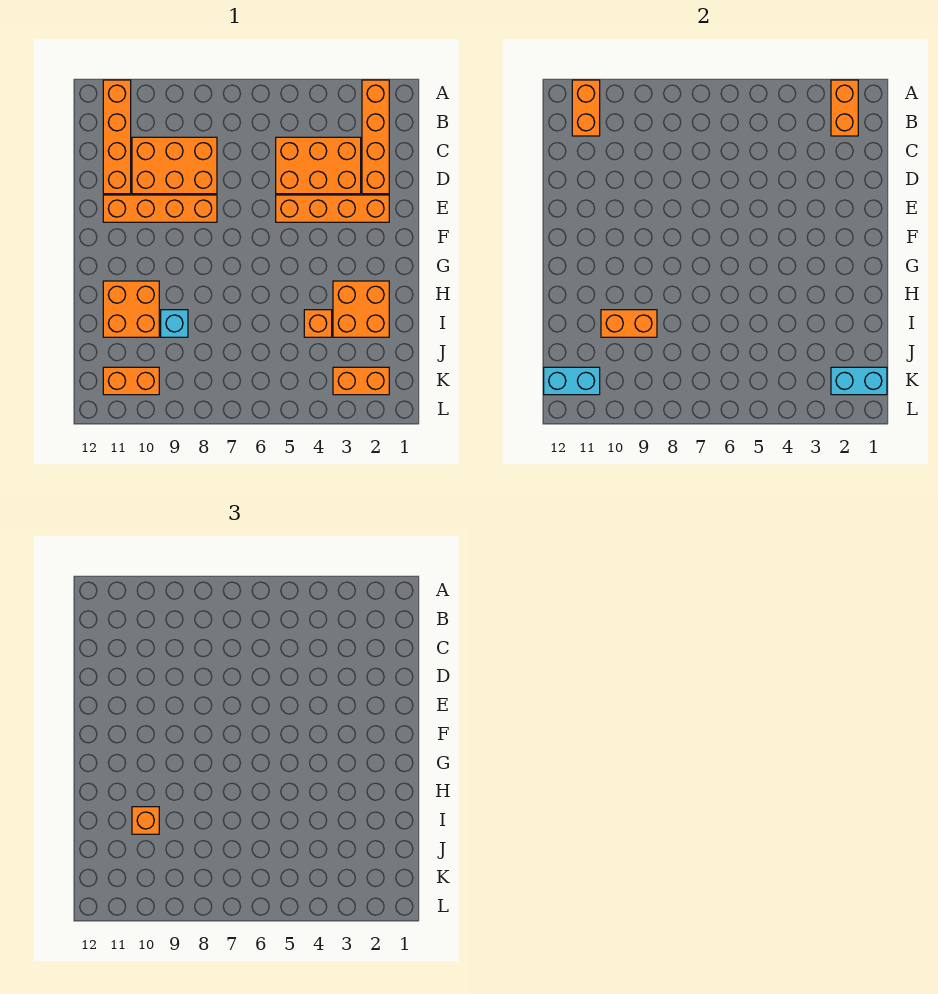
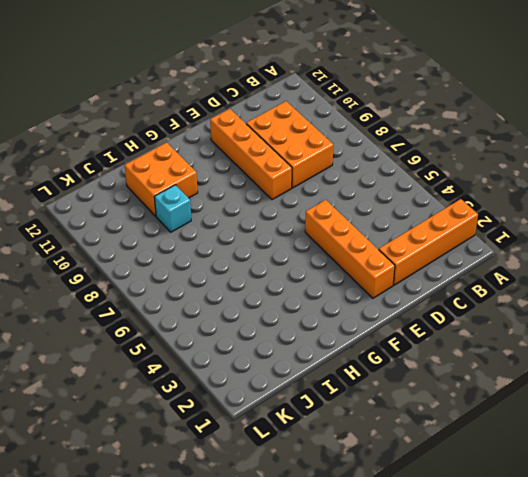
none -> orange 1x4 brick [103,80,131,194]
none -> orange 2x3 brick [276,137,361,194]
none -> orange 2x2 brick [333,281,389,337]

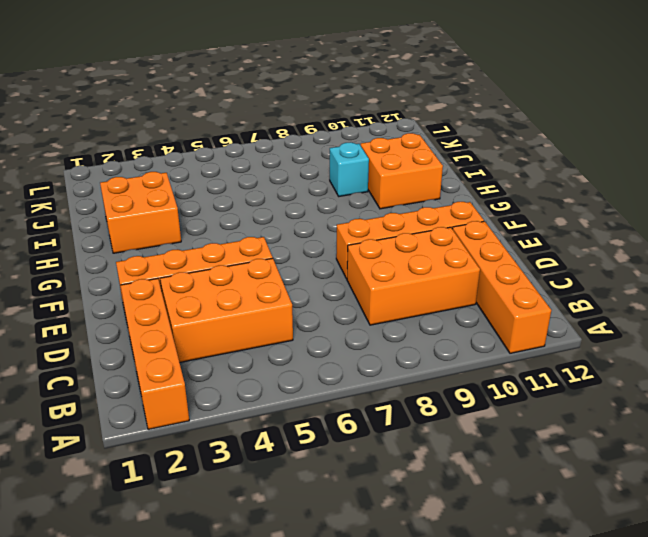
none -> orange 1x1 brick [304,310,332,337]
none -> orange 1x2 brick [333,367,389,395]
none -> orange 1x2 brick [103,367,159,395]

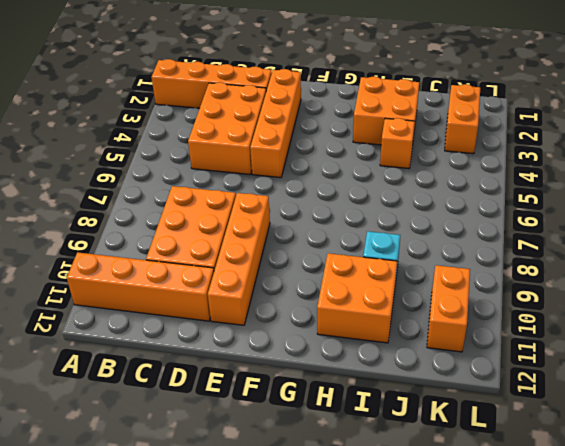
none -> orange 1x2 brick [831,80,858,136]
none -> orange 1x2 brick [572,80,600,136]
none -> orange 1x2 brick [601,310,657,337]

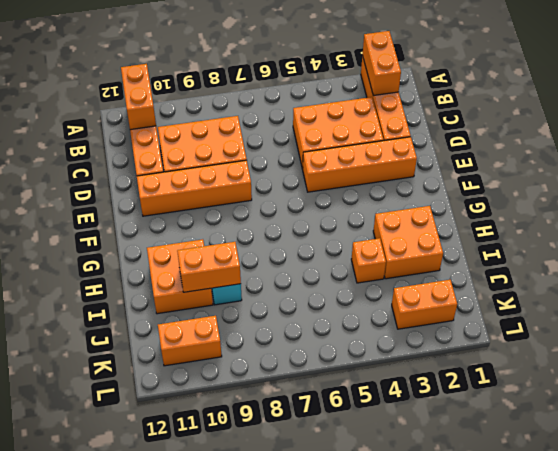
none -> cyan 1x2 brick [831,367,887,395]
none -> cyan 1x2 brick [544,367,600,395]
none -> orange 1x1 brick [132,807,159,834]

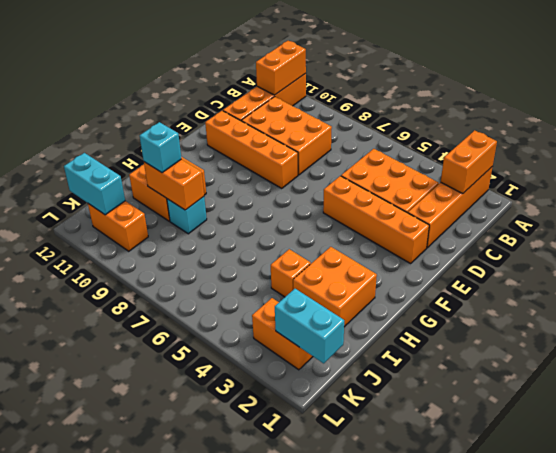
cyan 1x1 brick [140,122,182,173] -> orange 1x1 brick [132,807,159,834]

